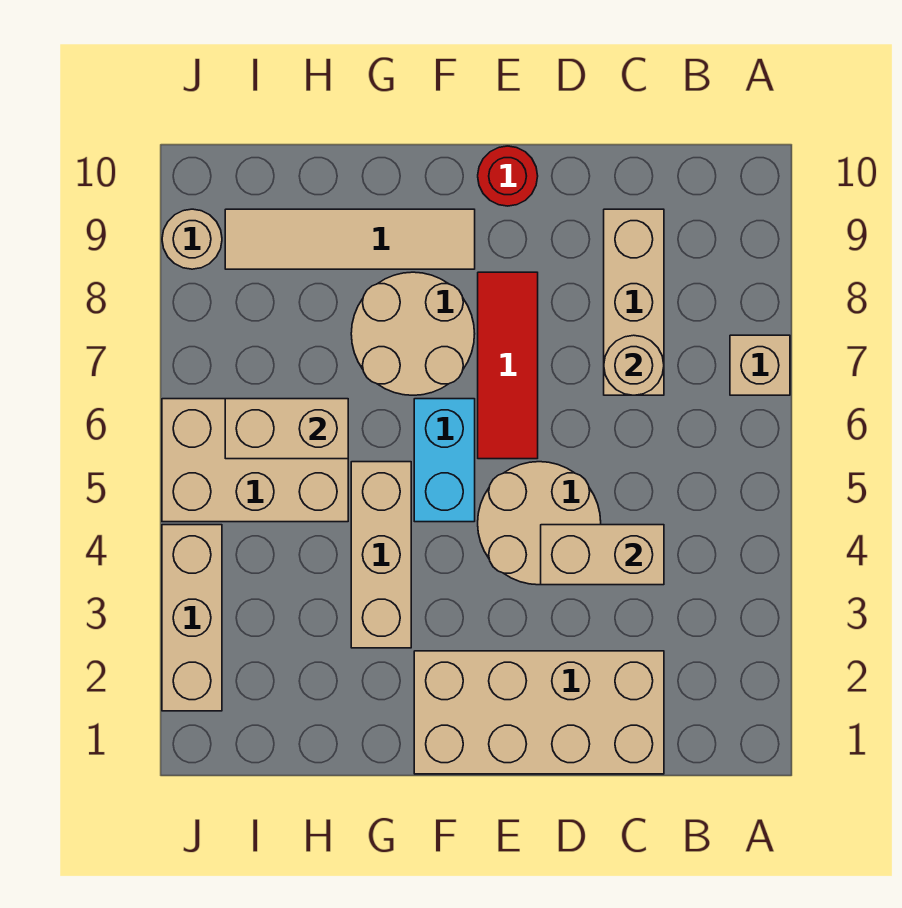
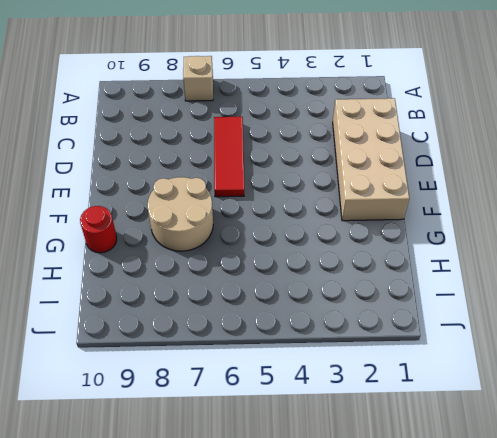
red 1x3 tile [214,117,244,197] -> red 1x3 tile turned to [478,272,538,459]
red 1x1 round brick [80,206,117,253] -> red 1x1 round brick moved to [478,146,538,206]
none -> tan 1x3 brick [604,209,664,395]
none -> tan 2x2 round brick [478,462,601,585]
none -> cyan 1x2 brick [414,399,475,522]

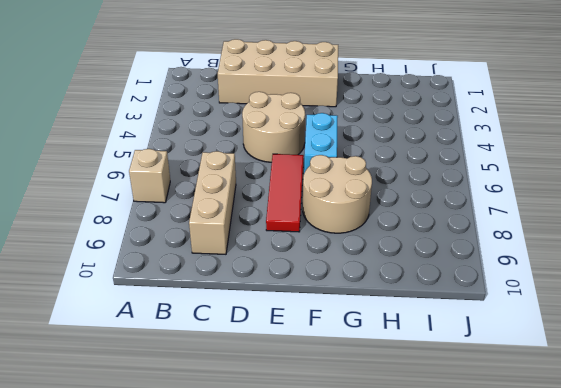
none -> red 1x1 round brick [478,146,538,206]
none -> tan 1x4 tile [225,209,475,269]
none -> tan 1x3 brick [351,462,411,648]

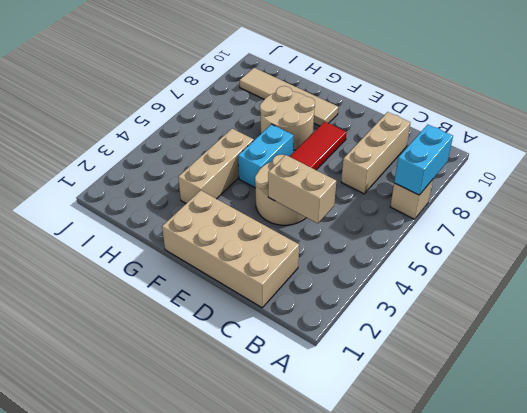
cyan 1x2 brick [394,125,453,195] -> none
none -> red 1x1 round brick [478,146,538,206]
none -> tan 2x3 brick [162,399,348,522]
none -> tan 1x3 brick [162,525,222,711]

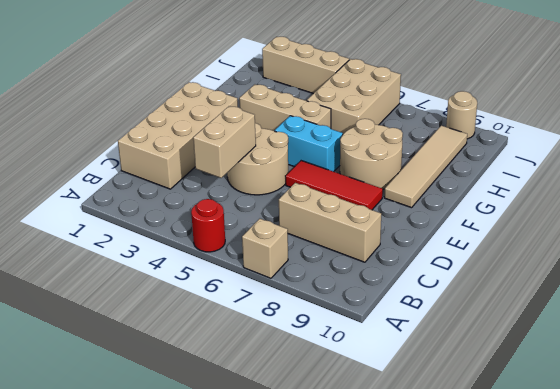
red 1x1 round brick [191,199,225,252] -> red 1x1 round brick moved to [478,146,538,206]
none -> tan 1x1 round brick [604,335,664,395]
none -> tan 1x2 brick [225,399,348,459]

